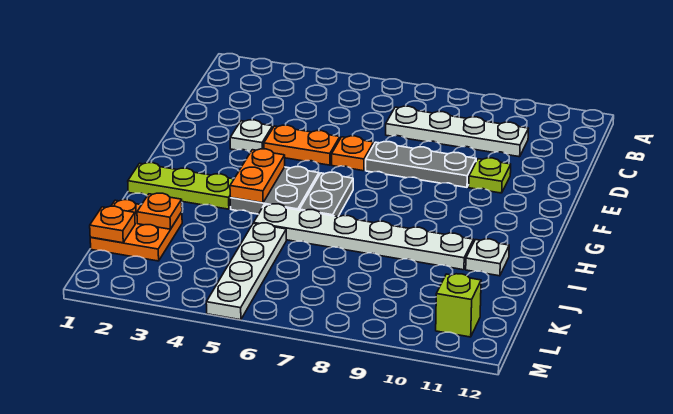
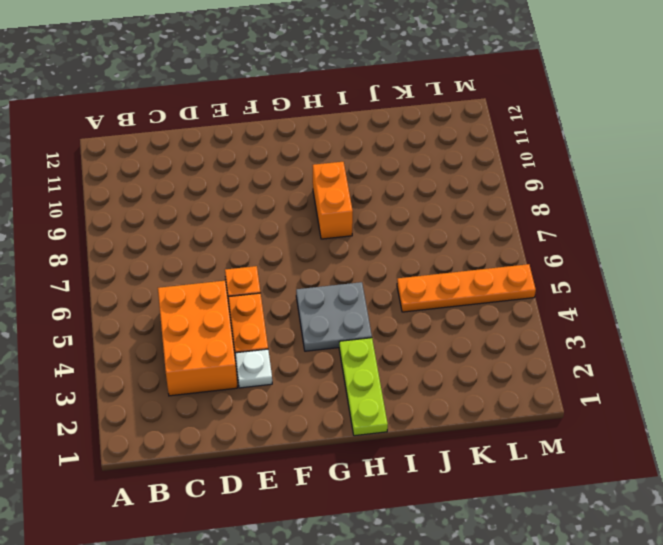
orange 2x3 brick [158,281,237,396] -> none
orange 1x2 brick [313,162,353,239] -> none
orange 1x4 plate [397,264,536,312] -> white 1x4 plate [206,223,286,320]
none -> white 1x4 plate [386,106,528,157]
none -> grey 1x3 plate [366,142,476,187]
none -> lime 1x1 plate [469,158,511,193]

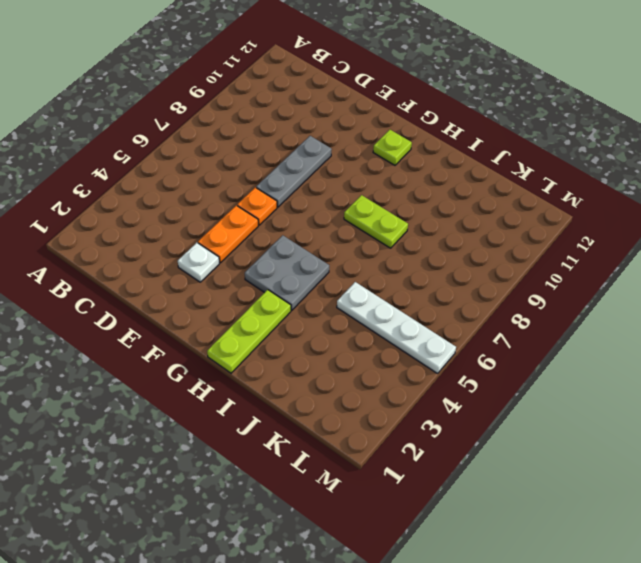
lime 1x1 plate [373,130,412,165] -> lime 1x1 plate moved to [469,158,511,193]
lime 1x2 plate [344,195,408,248] -> white 1x6 plate [254,204,473,270]
none -> white 1x4 plate [386,106,528,157]
none -> grey 1x2 plate [300,172,353,217]
none -> white 1x1 plate [466,239,509,276]

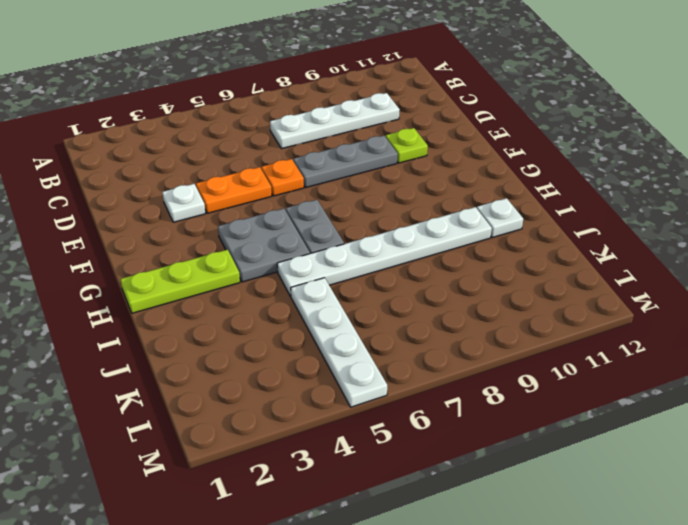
none -> orange 2x2 plate [90,200,182,261]
none -> lime 1x1 brick [436,274,481,337]
none -> orange 1x2 plate [230,149,285,203]

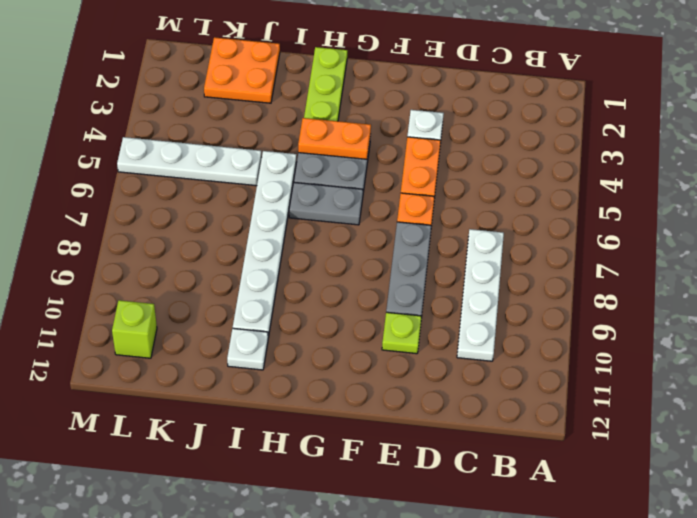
none -> orange 1x1 plate [137,193,182,229]
none -> orange 1x1 plate [90,206,135,243]

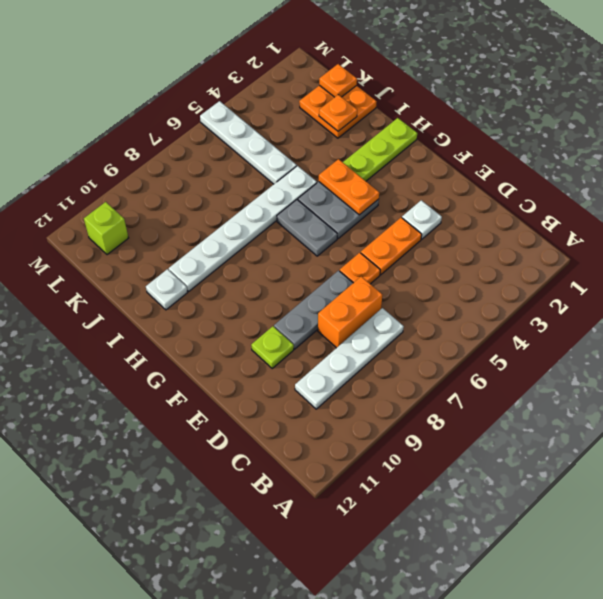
orange 1x2 brick [318,277,382,348] -> none

